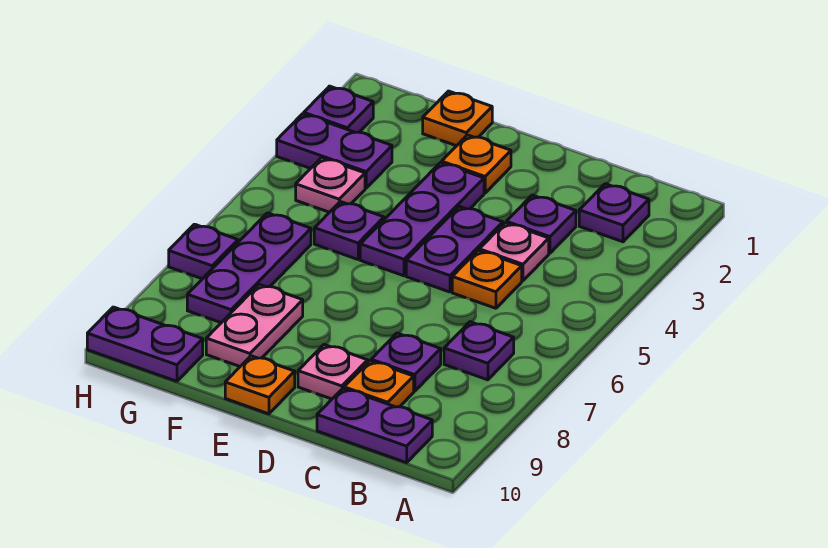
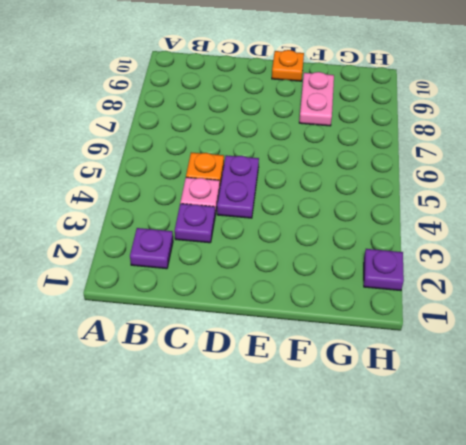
none -> purple 1x1 plate [444,322,514,380]
none -> purple 1x2 plate [317,388,432,463]
none -> purple 1x1 plate [371,333,441,391]

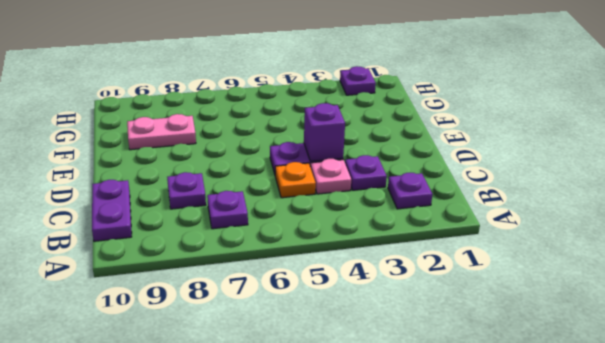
purple 1x1 brick [304,103,345,161] -> none
none -> orange 1x1 plate [344,361,414,407]
none -> pink 1x1 plate [298,345,368,399]
none -> orange 1x1 plate [442,135,511,193]

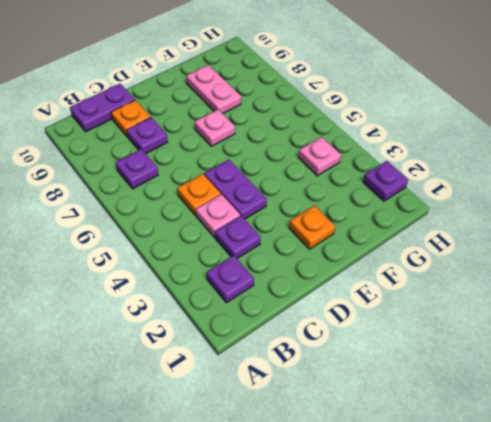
pink 1x1 plate [195,110,235,147] -> pink 1x1 plate moved to [298,345,368,399]
none -> purple 1x3 plate [360,163,484,276]
none -> orange 1x1 plate [225,356,295,414]
none -> orange 1x1 plate [423,91,492,146]

